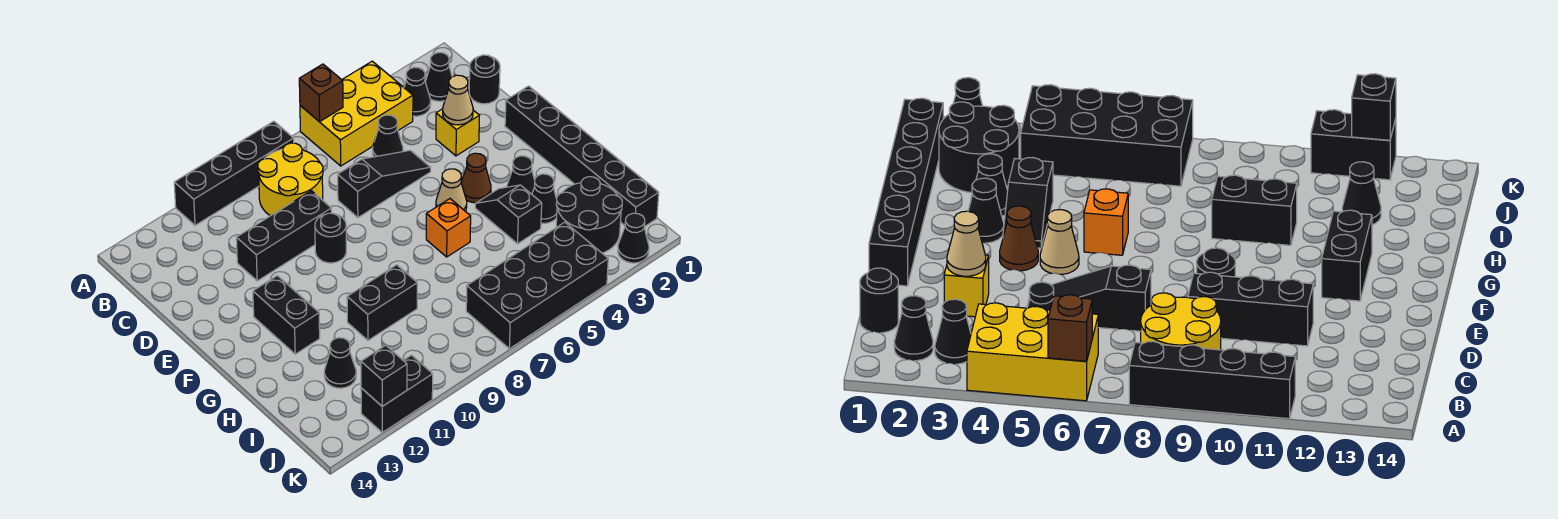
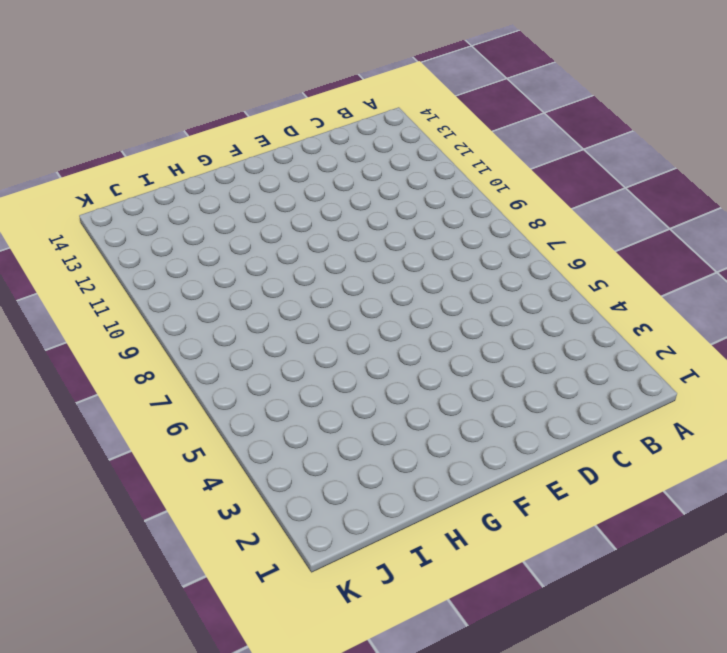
none -> yellow 2x3 brick [300,61,413,166]
none -> black 1x4 brick [174,121,294,225]
none -> black 1x1 cone [425,53,452,101]

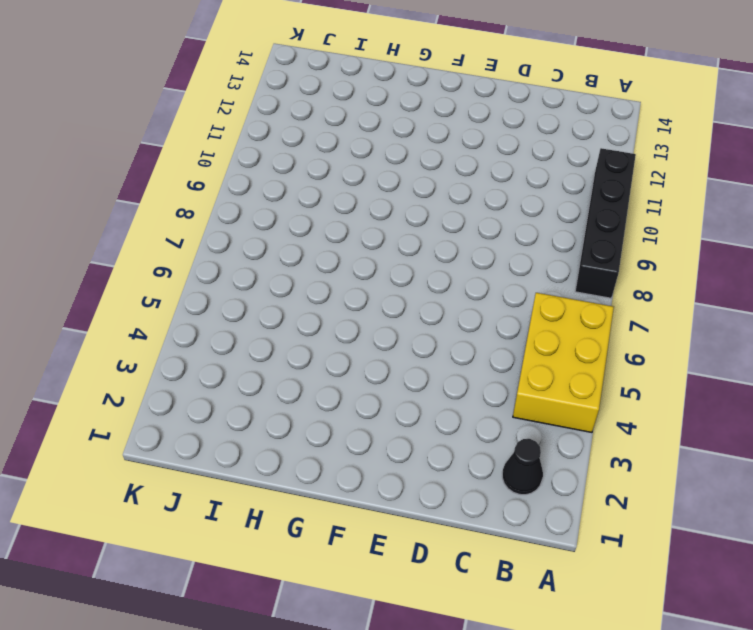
none -> black 1x1 cone [404,67,431,116]
none -> yellow 2x2 round brick [258,143,323,216]
none -> black 1x1 round brick [469,55,500,104]

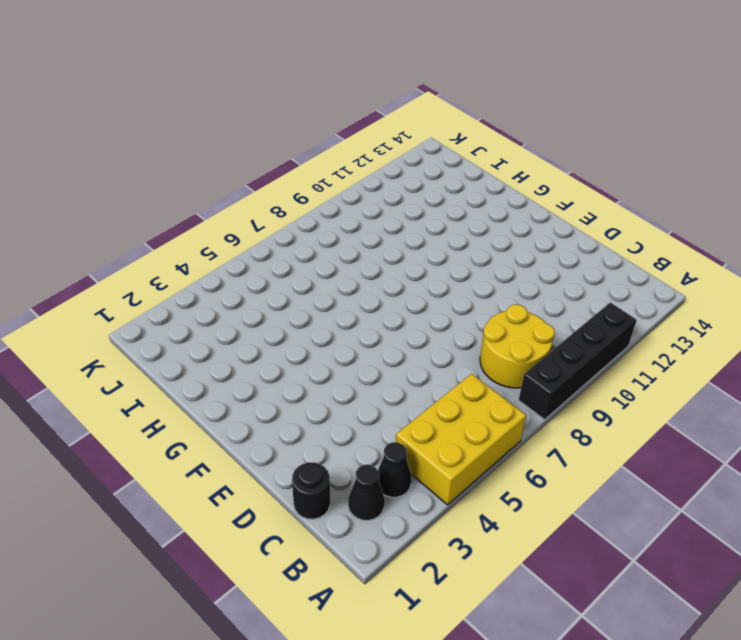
none -> black 1x1 cone [373,115,403,157]
none -> yellow 1x1 brick [436,109,479,156]
none -> black 1x3 slope [338,150,431,217]

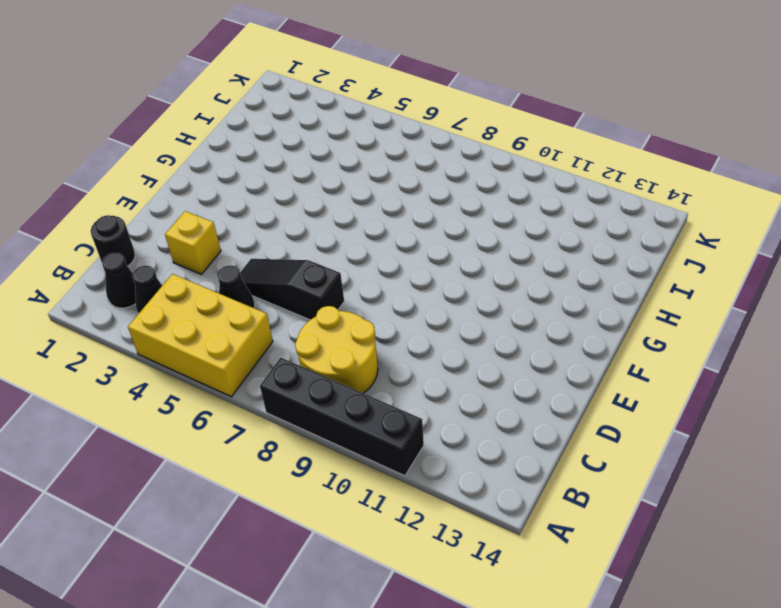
none -> black 1x3 brick [236,191,331,281]
none -> black 1x6 brick [505,86,659,227]
none -> black 1x1 round brick [315,213,346,263]

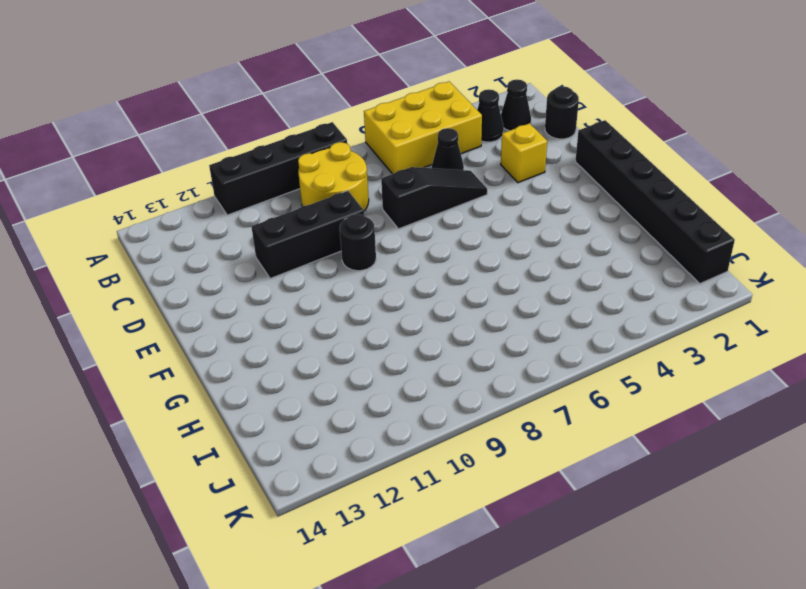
none -> brown 1x1 cone [461,153,491,203]
none -> tan 1x1 cone [436,169,467,211]
none -> black 1x2 brick [253,276,320,354]

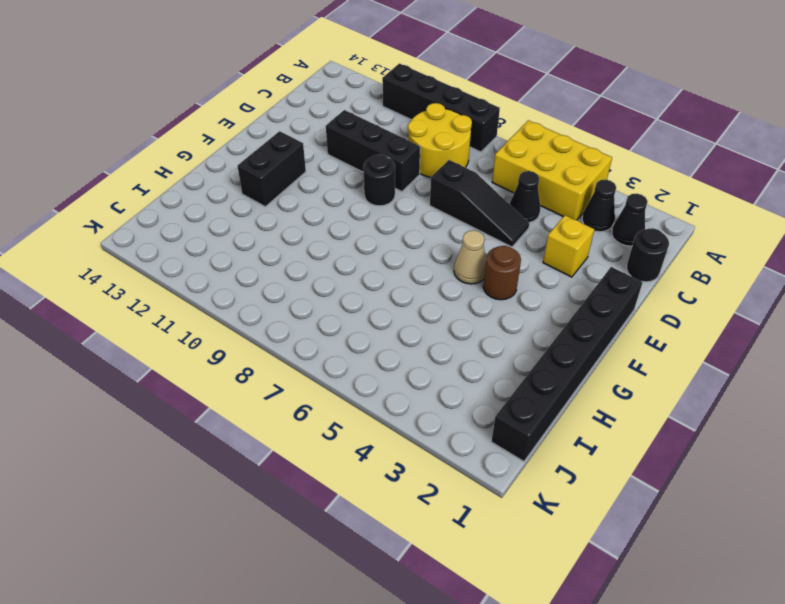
brown 1x1 round brick [483,246,521,300] -> brown 1x1 cone [461,153,491,203]
none -> black 1x1 cone [507,156,535,194]
none -> black 1x2 slope [475,185,542,244]
none -> orange 1x1 brick [426,199,471,257]

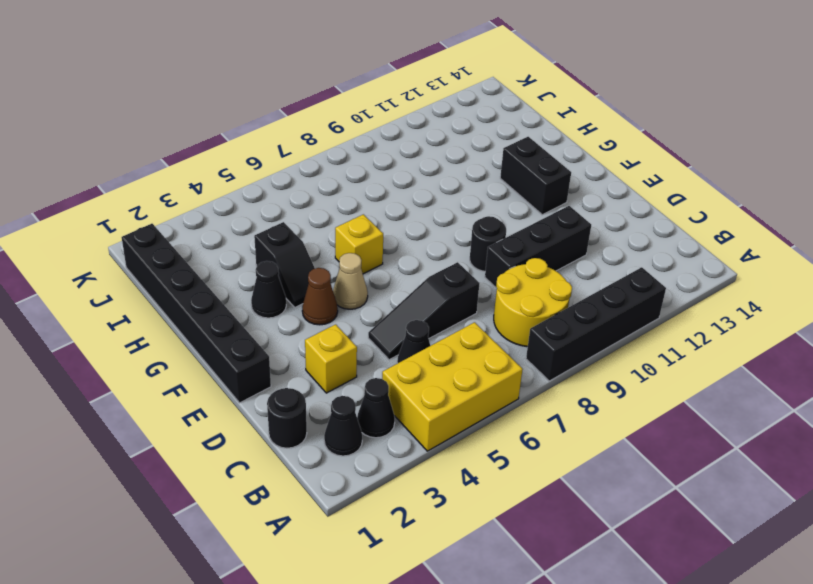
yellow 1x1 brick [335,214,383,274] -> orange 1x1 brick [426,199,471,257]
none -> black 1x1 cone [532,174,557,224]
none -> black 1x2 brick [347,265,417,340]
none -> black 2x2 round brick [556,177,622,253]

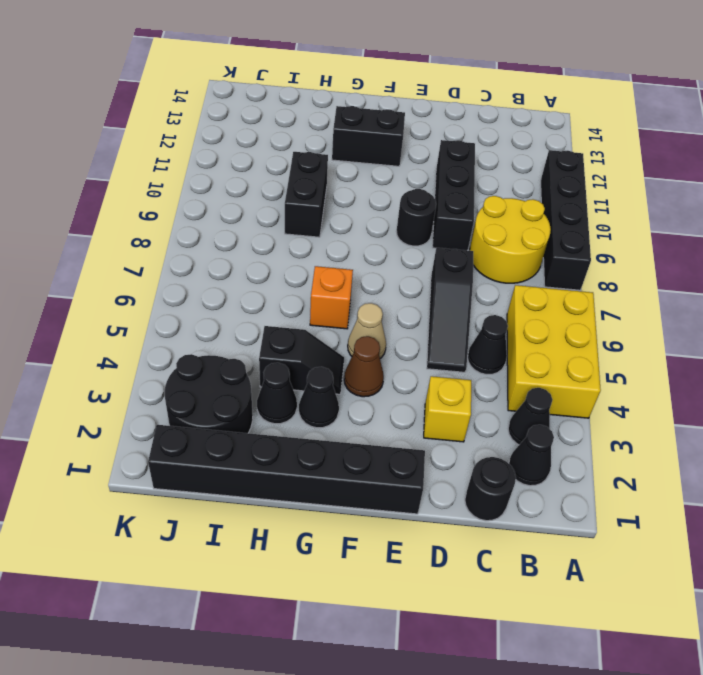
none -> black 1x1 cone [324,338,356,388]
none -> black 2x4 brick [466,222,608,349]
none -> black 1x1 cone [618,213,649,263]

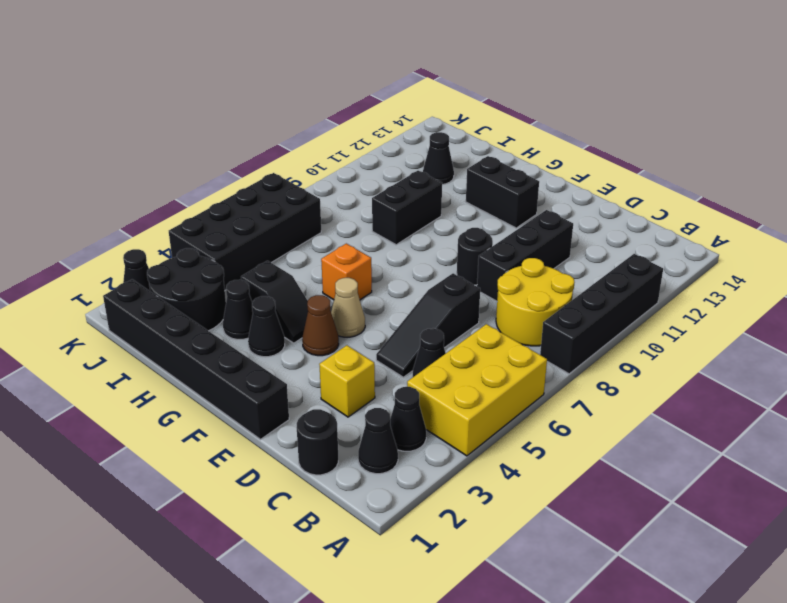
none -> black 1x2 brick [361,355,433,432]
none -> brown 1x1 brick [299,64,343,122]
none -> tan 1x1 cone [443,75,473,125]

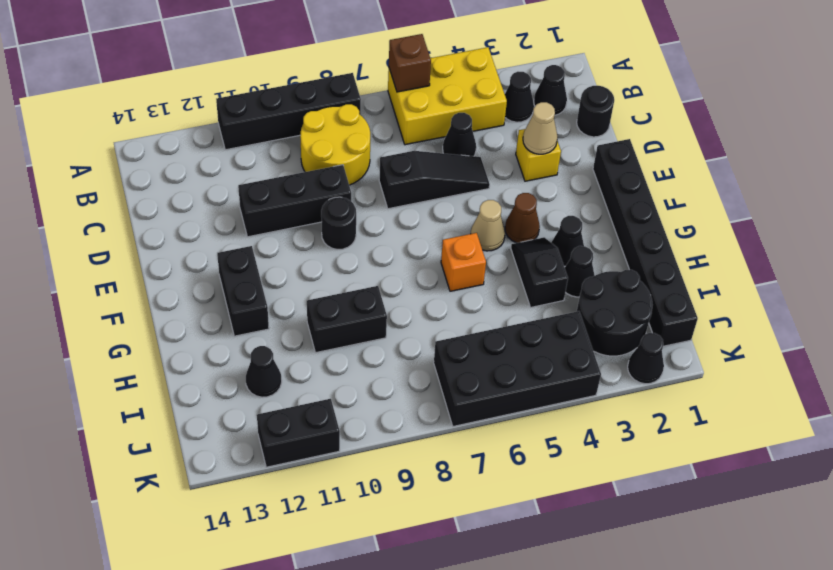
none -> black 1x1 brick [361,345,407,406]

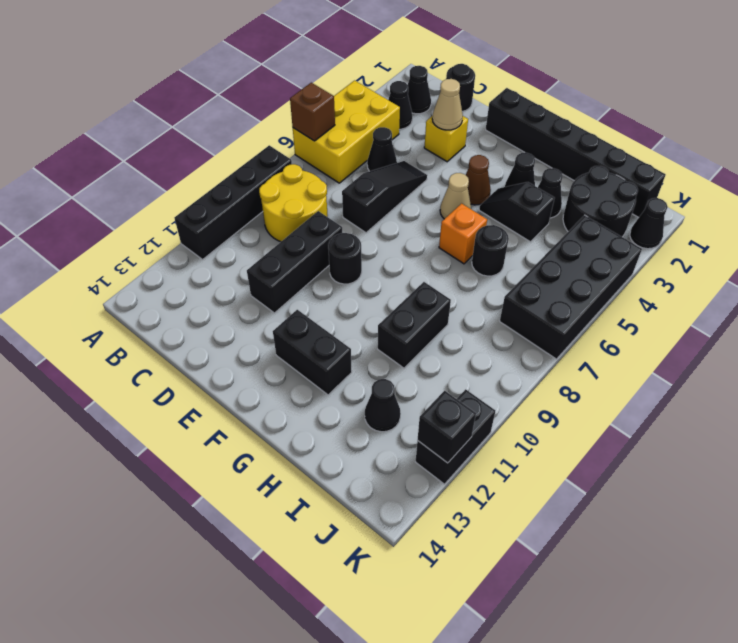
black 1x1 round brick [472,225,509,276] -> none

